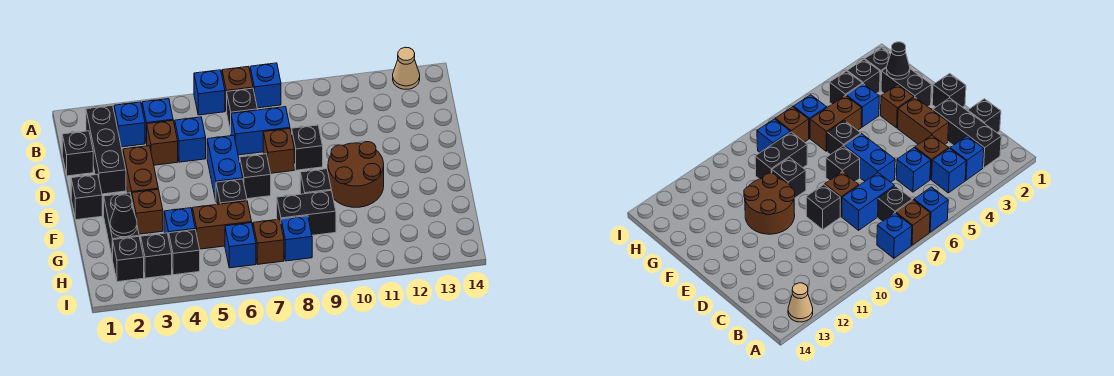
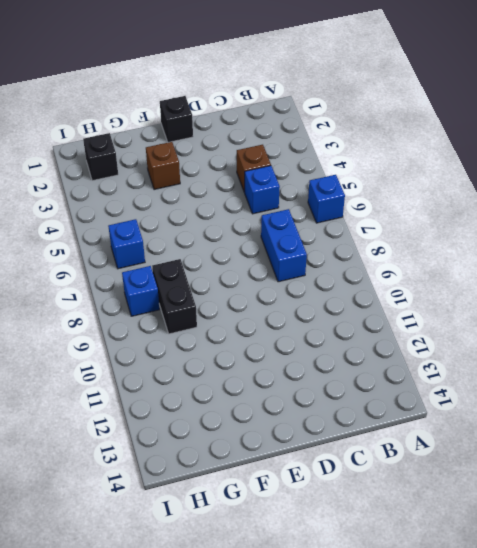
none -> brown 1x1 brick [222,66,253,111]
none -> blue 1x1 brick [250,63,281,108]
none -> tan 1x1 cone [393,47,420,89]
none -> black 1x3 brick [86,106,126,194]

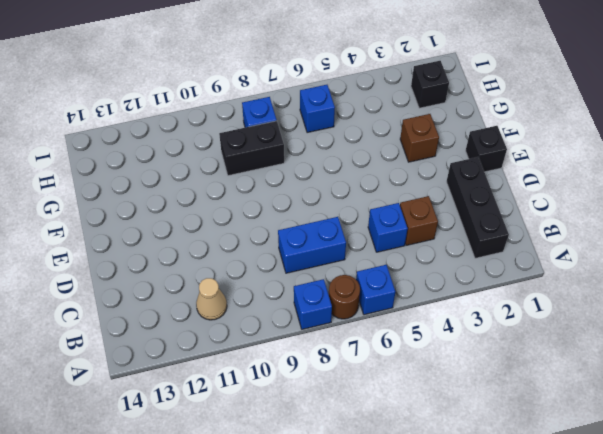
brown 1x1 round brick [329,275,360,319] -> brown 1x1 brick [222,66,253,111]
tan 1x1 cone [196,278,227,320] -> tan 1x1 cone moved to [393,47,420,89]
none -> blue 1x1 brick [114,102,145,147]
none -> blue 1x1 brick [142,99,173,144]
none -> black 1x1 brick [227,88,257,132]
none -> black 1x1 brick [62,131,93,176]

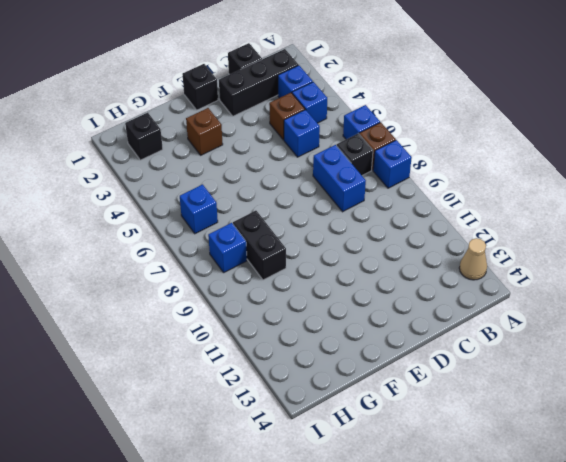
none -> brown 1x2 brick [123,146,158,197]
none -> blue 1x2 brick [207,135,243,200]
none -> brown 1x1 brick [263,129,294,173]
none -> black 1x1 brick [292,125,323,170]

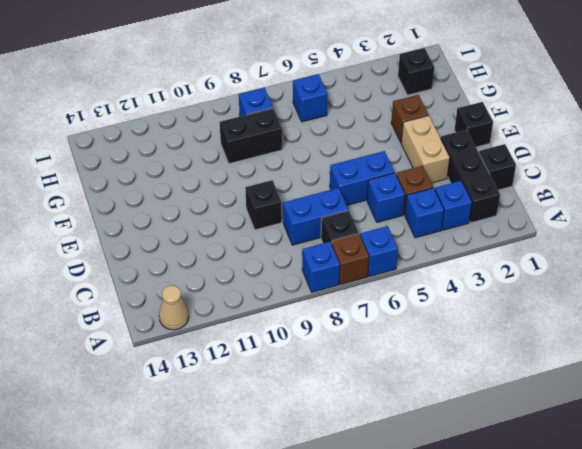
tan 1x2 brick [401,115,450,183] -> brown 1x2 brick [123,146,158,197]
blue 1x2 brick [330,151,394,205] -> blue 1x2 brick turned to [207,135,243,200]
none -> brown 1x1 brick [263,129,294,173]
none -> black 1x1 brick [240,154,271,199]
none -> brown 2x2 round brick [328,142,384,207]
none -> black 1x2 brick [104,193,139,260]

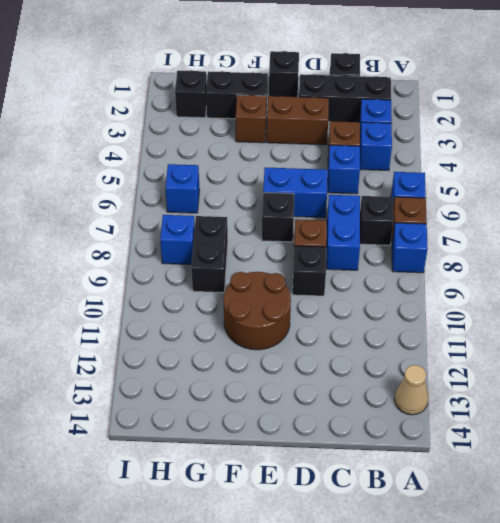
none -> black 1x1 brick [216,179,247,205]
none -> black 1x1 brick [300,169,331,194]
none -> blue 1x1 brick [164,208,195,238]
none -> brown 1x2 brick [192,201,252,249]

